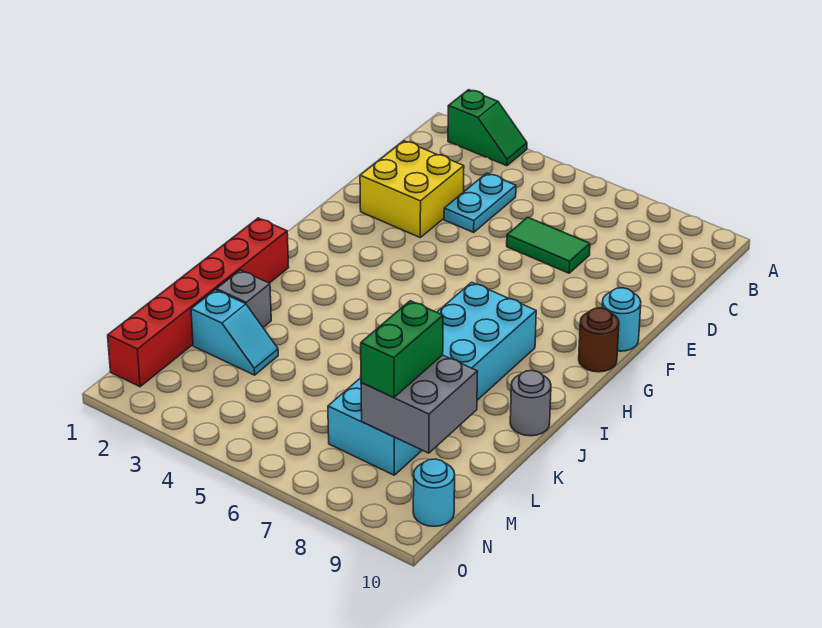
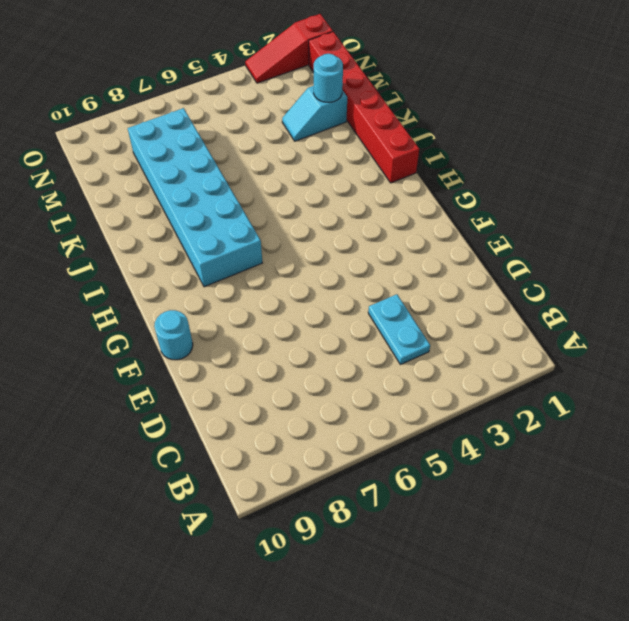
cyan 1x1 round brick [314,54,343,102] -> cyan 1x1 round brick moved to [413,459,455,526]
red 1x3 slope [245,14,333,83] -> none
none -> green 1x2 slope [448,90,527,166]
none -> yellow 2x2 brick [360,141,464,237]
none -> green 1x2 tile [507,217,590,273]

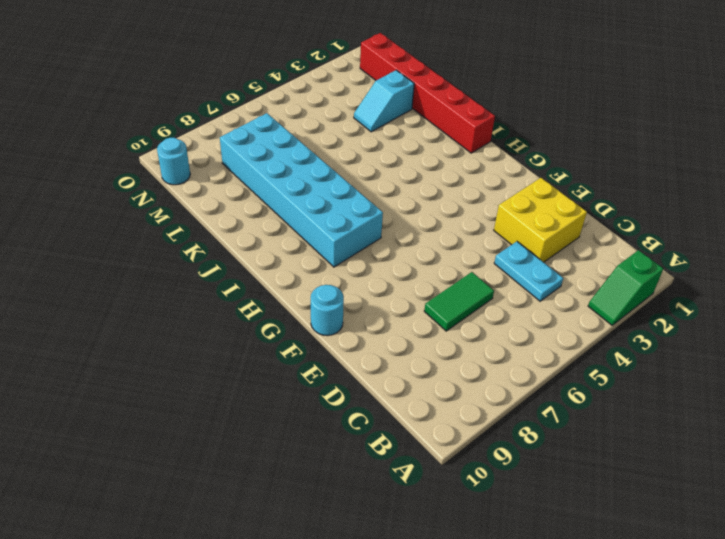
none -> brown 1x1 round brick [579,308,619,372]
none -> grey 1x1 round brick [510,371,551,436]
none -> grey 1x1 brick [216,270,271,327]

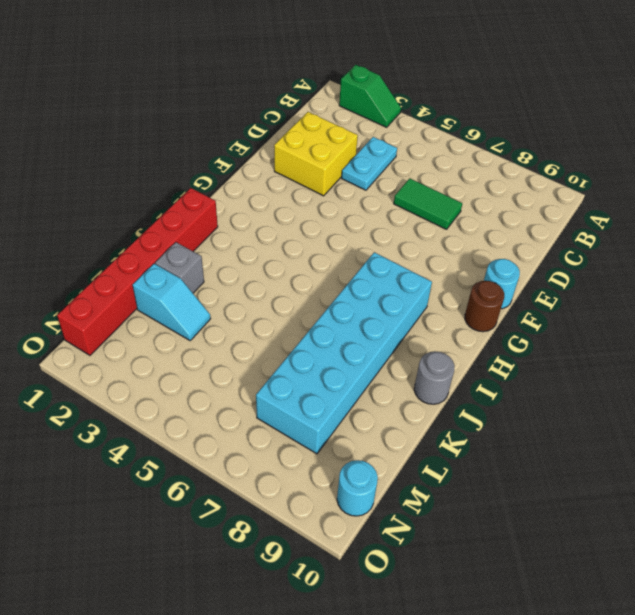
none -> grey 2x2 brick [361,355,478,453]
none -> green 1x2 brick [361,301,443,398]

